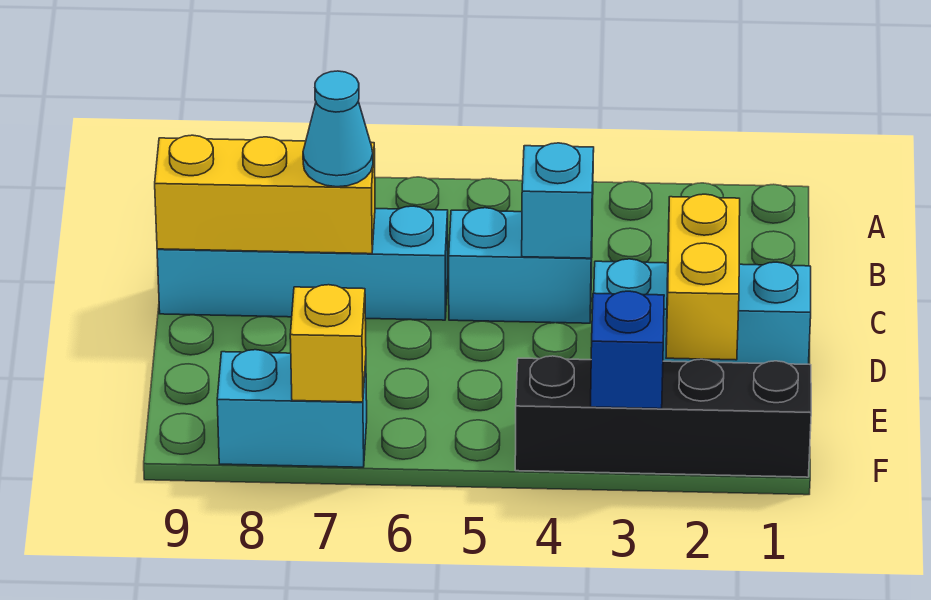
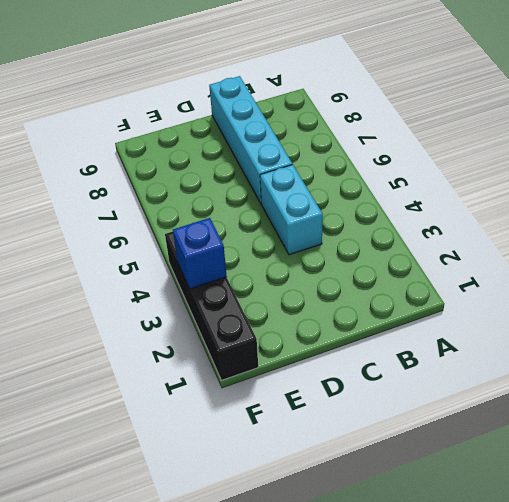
none -> cyan 1x3 brick [594,259,811,364]
none -> cyan 1x2 brick [217,350,367,467]

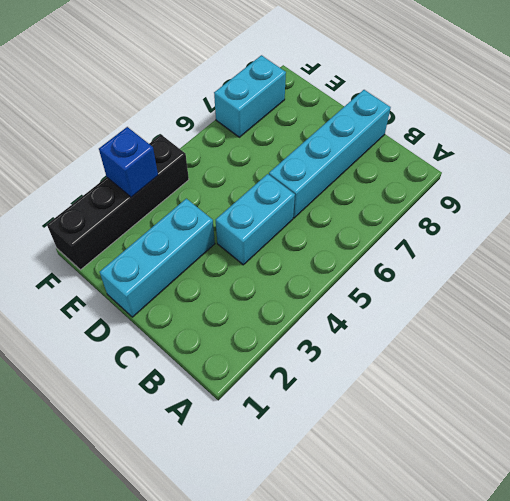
none -> cyan 1x1 brick [522,143,594,258]
none -> yellow 1x3 brick [155,135,375,254]

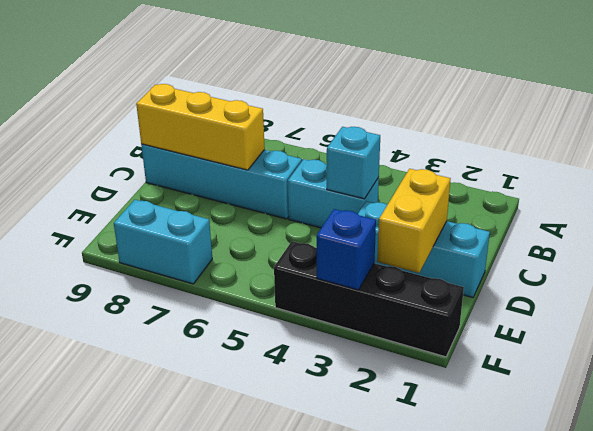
none -> yellow 1x1 brick [290,285,366,402]
none -> cyan 1x1 cone [303,71,373,187]

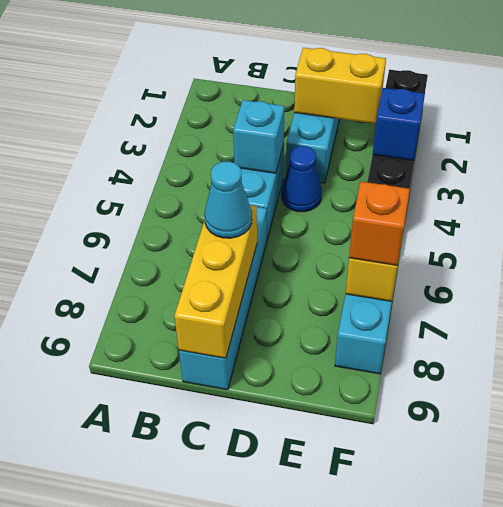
blue 1x1 cone [281,146,322,212] -> none
orange 1x1 brick [349,182,410,266] -> none

